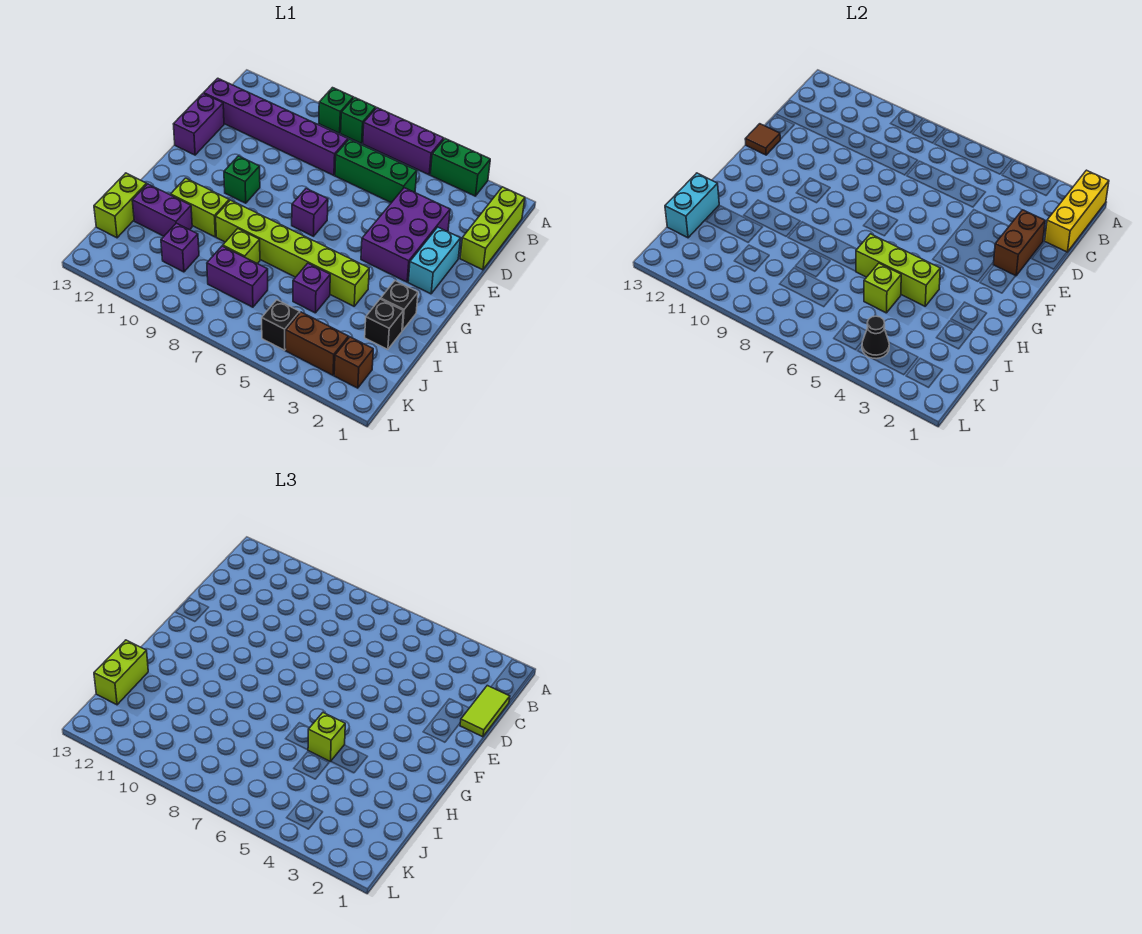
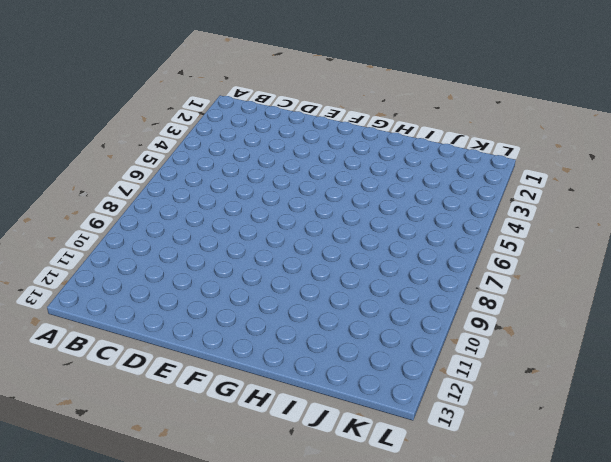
none -> green 1x2 brick [430,139,490,196]
none -> purple 1x3 brick [363,108,444,175]
none -> green 1x1 brick [341,98,376,143]
none -> green 1x1 brick [319,88,353,133]

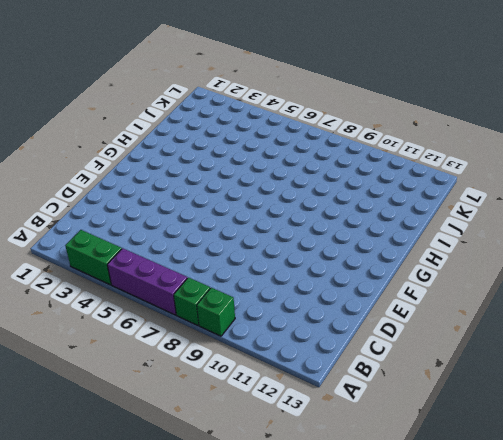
none -> lime 1x3 brick [460,187,525,270]
none -> green 1x3 brick [335,139,417,203]
none -> purple 1x6 brick [204,78,348,175]
none -> purple 2x3 brick [361,188,450,282]

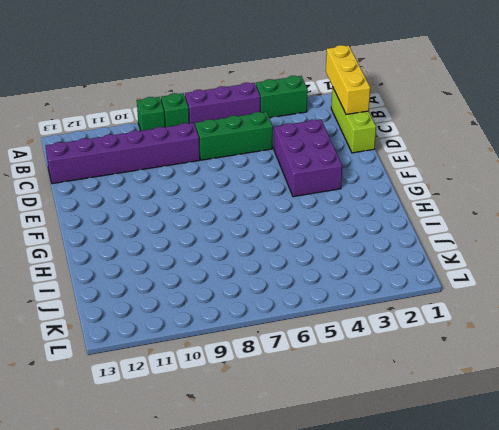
none -> purple 1x2 brick [174,93,224,155]
none -> cyan 1x2 brick [408,227,461,294]
none -> purple 1x1 brick [292,188,328,236]
none -> green 1x1 brick [224,156,260,203]

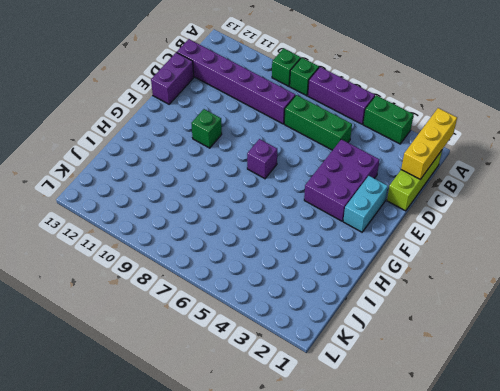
none -> black 1x1 brick [381,281,418,331]
none -> lime 1x6 brick [216,200,369,306]
none -> lime 1x2 brick [171,178,229,237]
none -> black 1x1 brick [365,299,403,349]

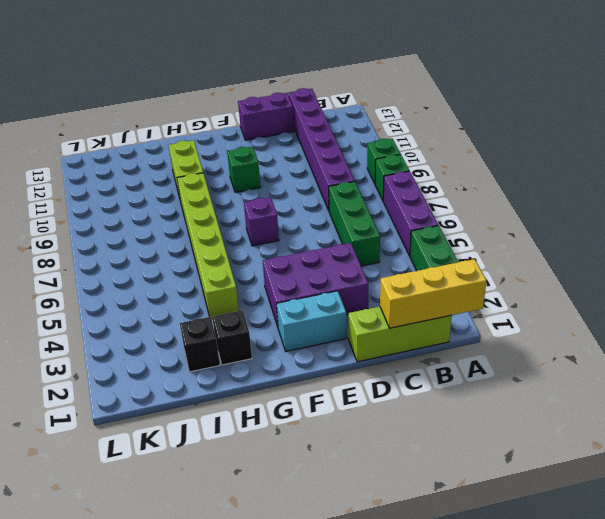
none -> purple 1x1 brick [293,263,330,313]
none -> lime 1x1 brick [223,229,260,264]
none -> purple 1x2 brick [132,184,192,236]
none -> lime 1x2 brick [94,173,147,238]

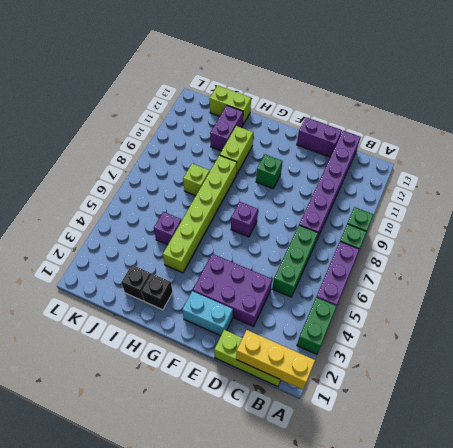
none -> purple 1x2 brick [207,246,268,307]
none -> purple 1x1 brick [161,223,199,272]
none -> brown 1x1 brick [334,337,373,388]
none -> brown 1x2 brick [286,312,349,375]

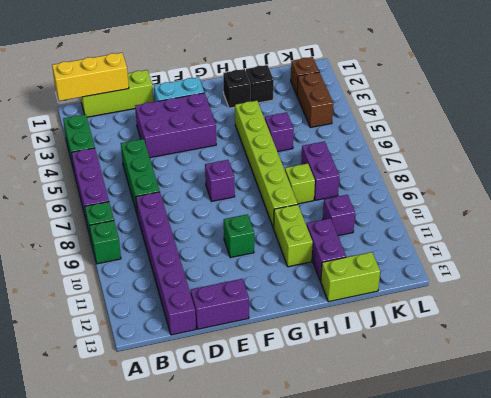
none -> black 1x1 brick [262,300,300,350]
none -> brown 1x2 brick [993,210,1045,276]
none -> brown 1x1 tile [745,124,780,155]
none -> lime 1x3 brick [856,234,940,306]

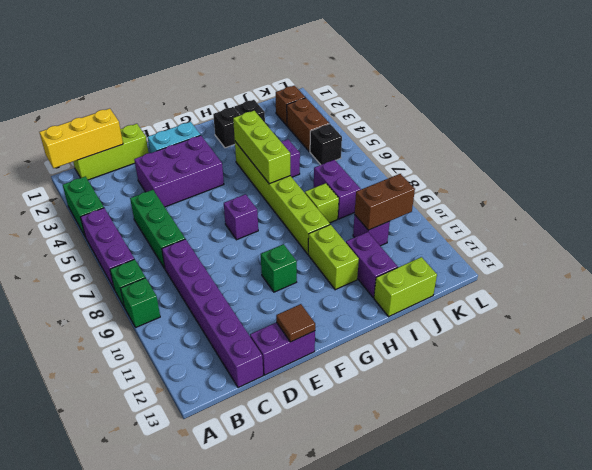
brown 1x2 brick [355,174,415,230] -> brown 1x2 brick moved to [993,210,1045,276]
none -> lime 1x1 brick [864,263,901,313]
none -> cyan 1x2 brick [665,173,719,238]
none -> black 1x1 cone [862,316,889,359]
none -> lime 1x2 tile [460,686,510,737]

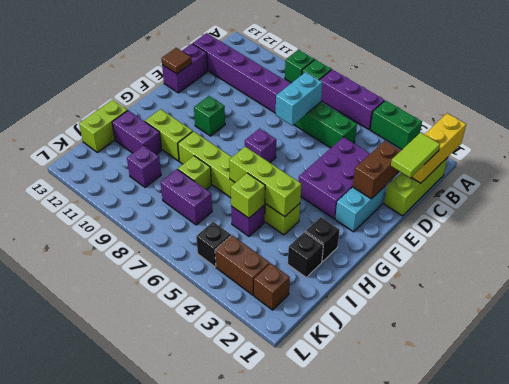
cyan 1x2 brick [276,72,323,125] -> cyan 1x2 brick moved to [665,173,719,238]
none -> black 1x1 cone [862,316,889,359]
none -> lime 1x1 brick [308,713,345,762]
none -> lime 1x2 brick [94,640,148,705]

